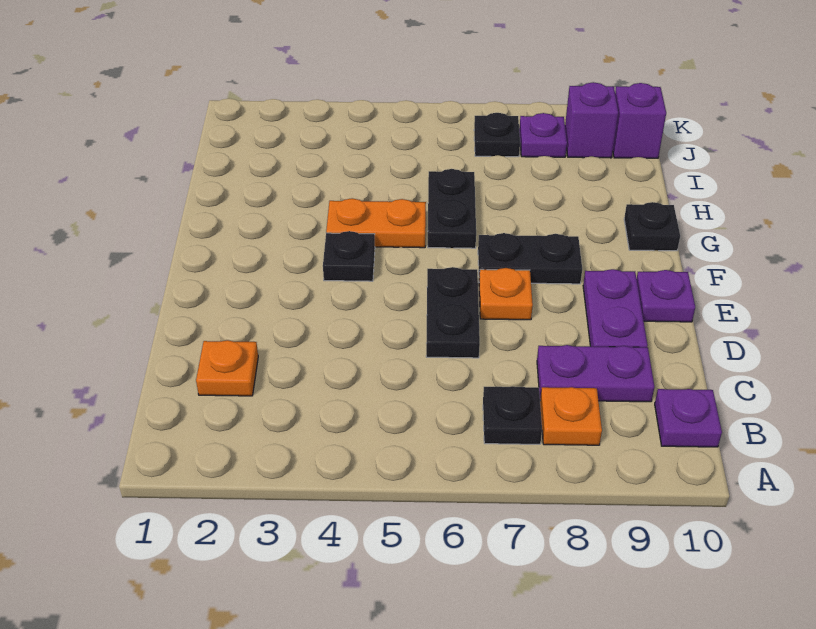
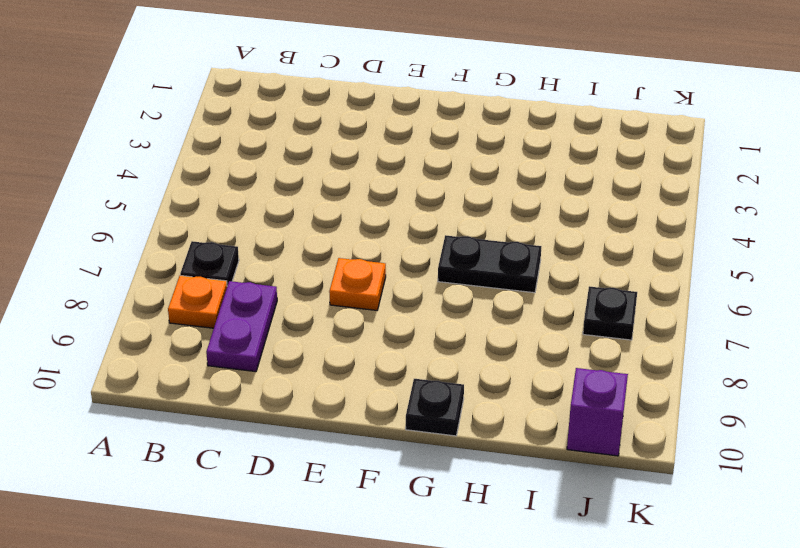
none -> purple 1x1 plate [655,389,722,447]
none -> orange 1x1 plate [196,340,258,396]
none -> black 1x2 plate [426,267,480,358]

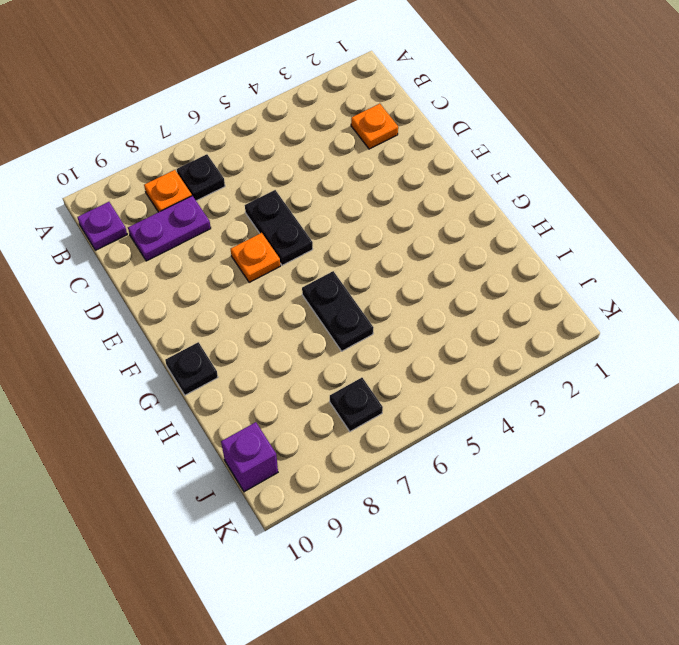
none -> purple 1x2 plate [583,269,648,347]
none -> purple 1x1 plate [637,270,695,322]
none -> black 1x1 plate [323,231,375,281]

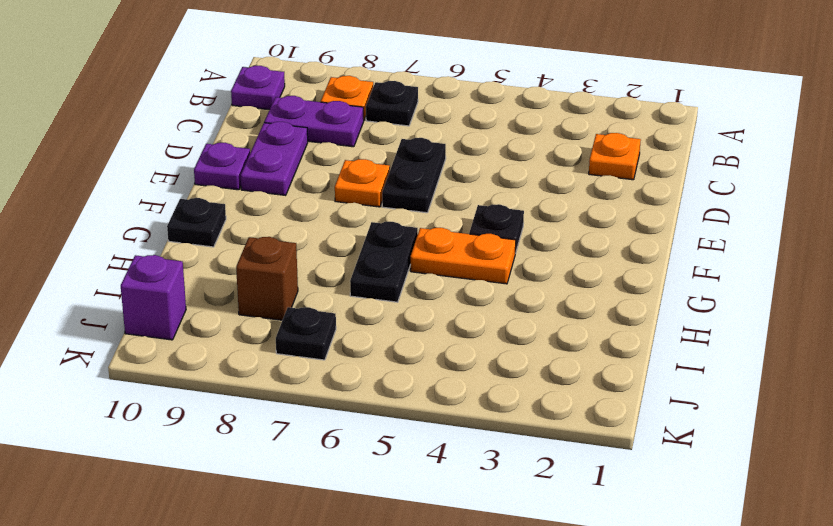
brown 1x1 brick [236,237,298,320] -> none
none -> black 1x2 plate [478,233,582,284]
none -> purple 1x1 plate [519,113,567,157]
none -> purple 1x1 brick [565,82,618,158]

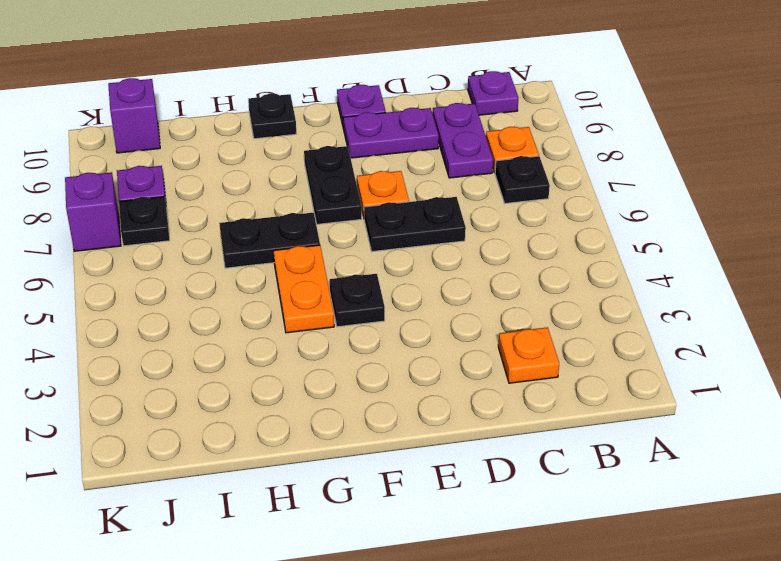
purple 1x1 brick [65,172,121,251] -> purple 1x1 brick moved to [565,82,618,158]

